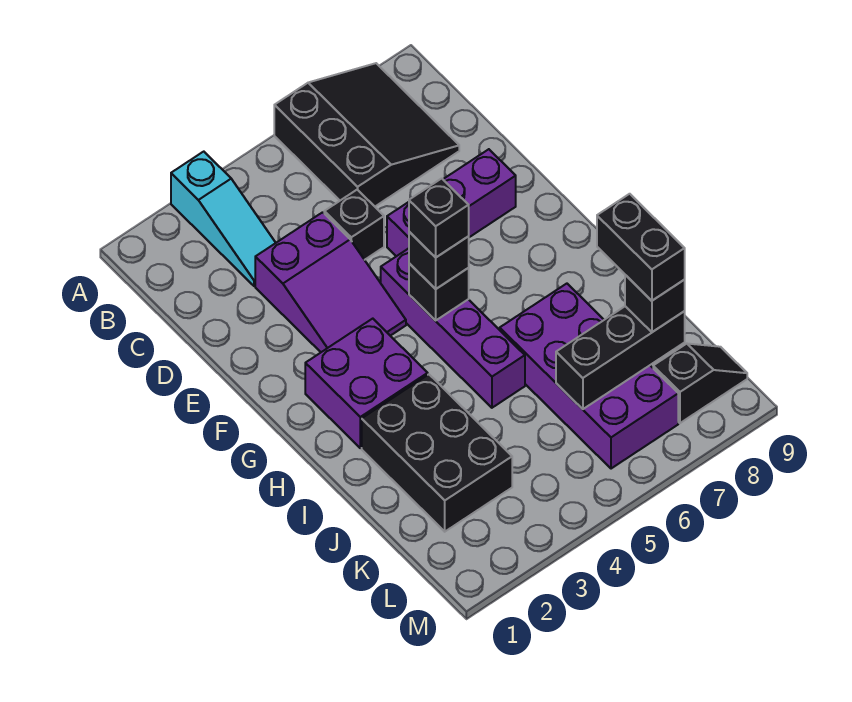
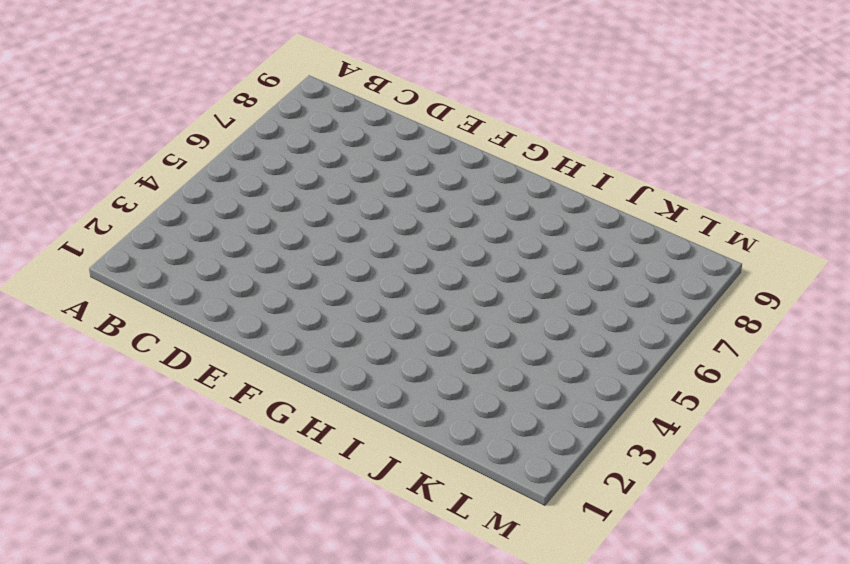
none -> cyan 1x3 slope [171,152,276,286]
none -> black 3x3 slope [274,63,459,206]
none -> purple 2x3 slope [255,212,406,352]

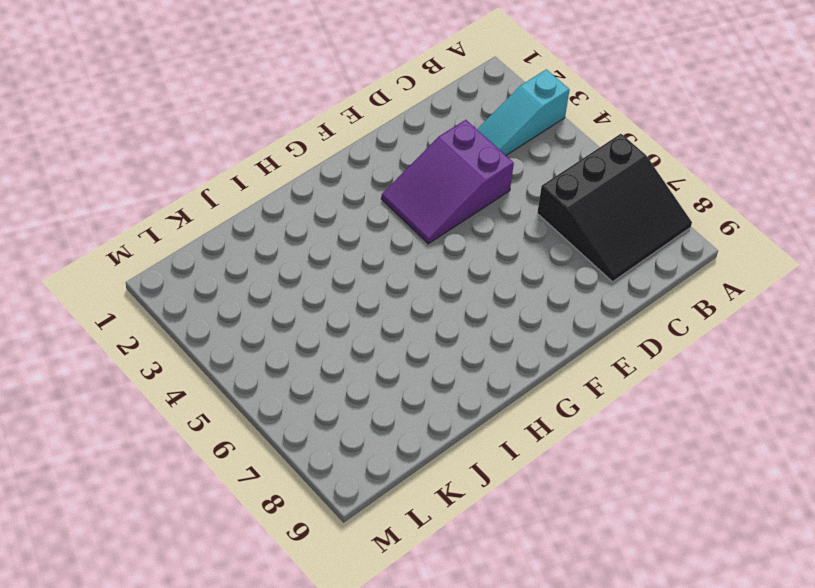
none -> black 1x1 brick [324,190,384,260]
none -> purple 1x3 brick [387,149,516,256]
none -> purple 1x4 brick [381,248,525,408]

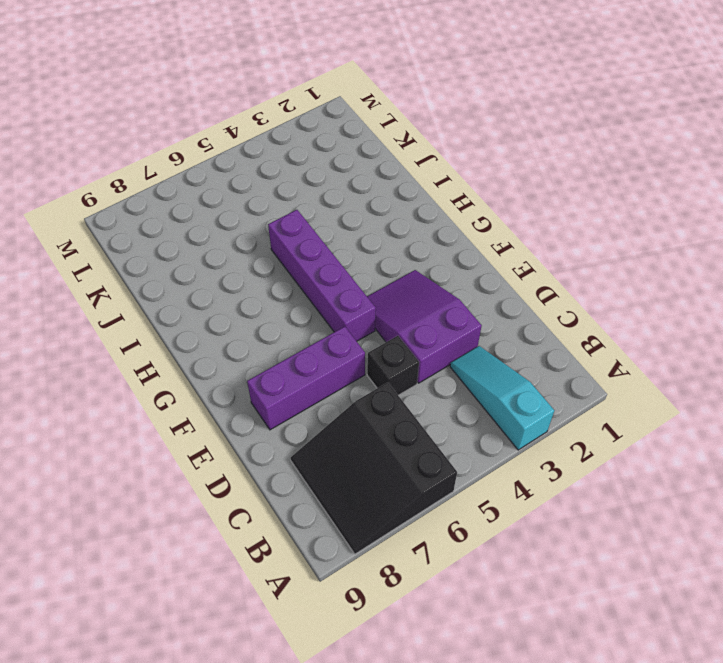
none -> purple 2x2 brick [305,319,428,448]
none -> black 2x3 brick [362,374,512,532]
none -> purple 2x4 brick [500,284,678,469]

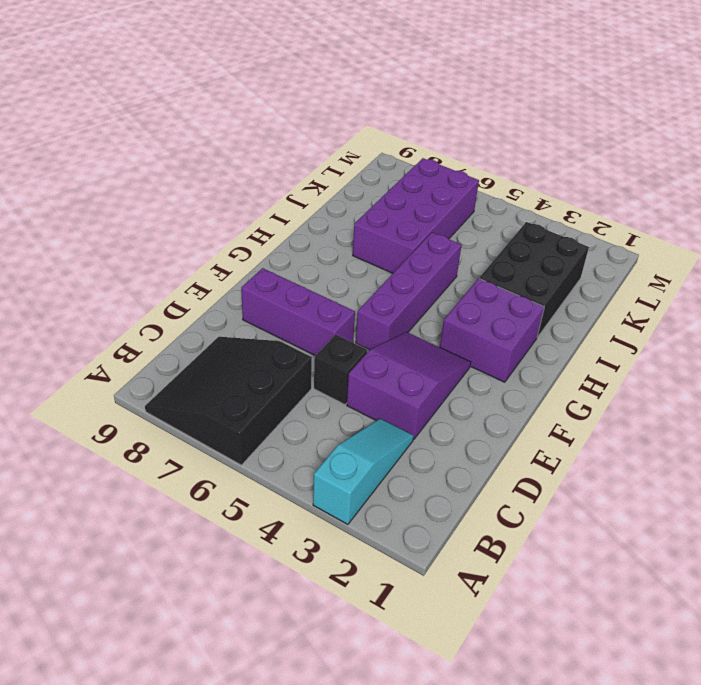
none -> black 1x2 slope [653,344,747,423]
none -> black 1x1 brick [409,263,469,321]
none -> black 1x3 brick [556,306,685,409]

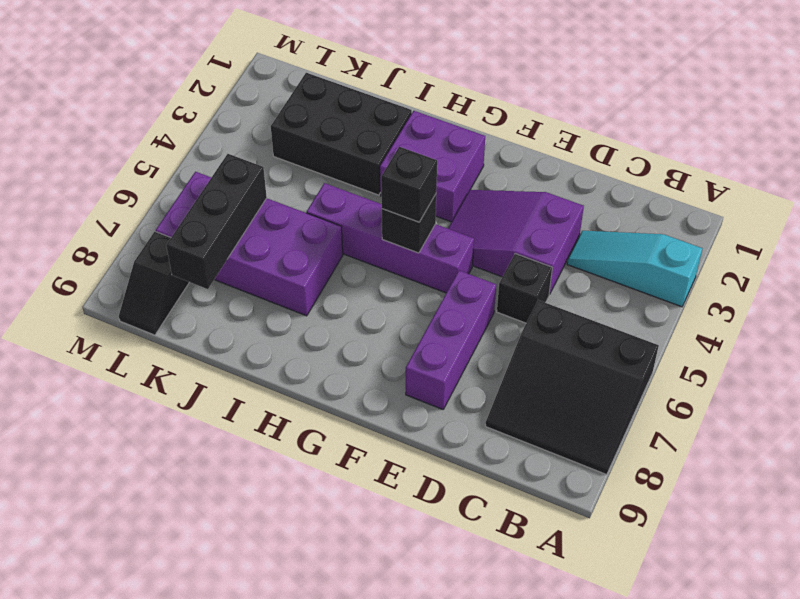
none -> black 1x1 brick [625,275,685,332]
none -> black 1x1 brick [409,178,469,257]
none -> black 1x2 brick [597,194,685,301]

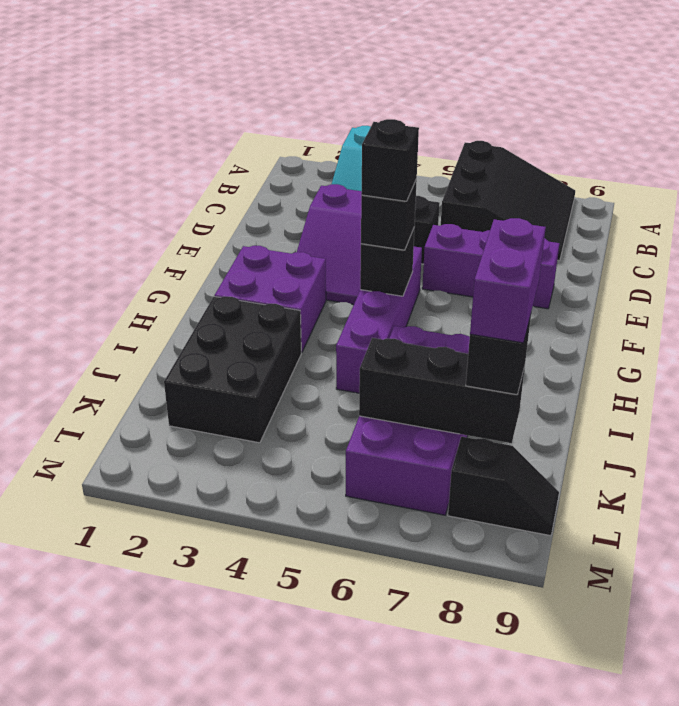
purple 1x2 brick [470,218,546,343] -> black 1x2 brick [597,194,685,301]

